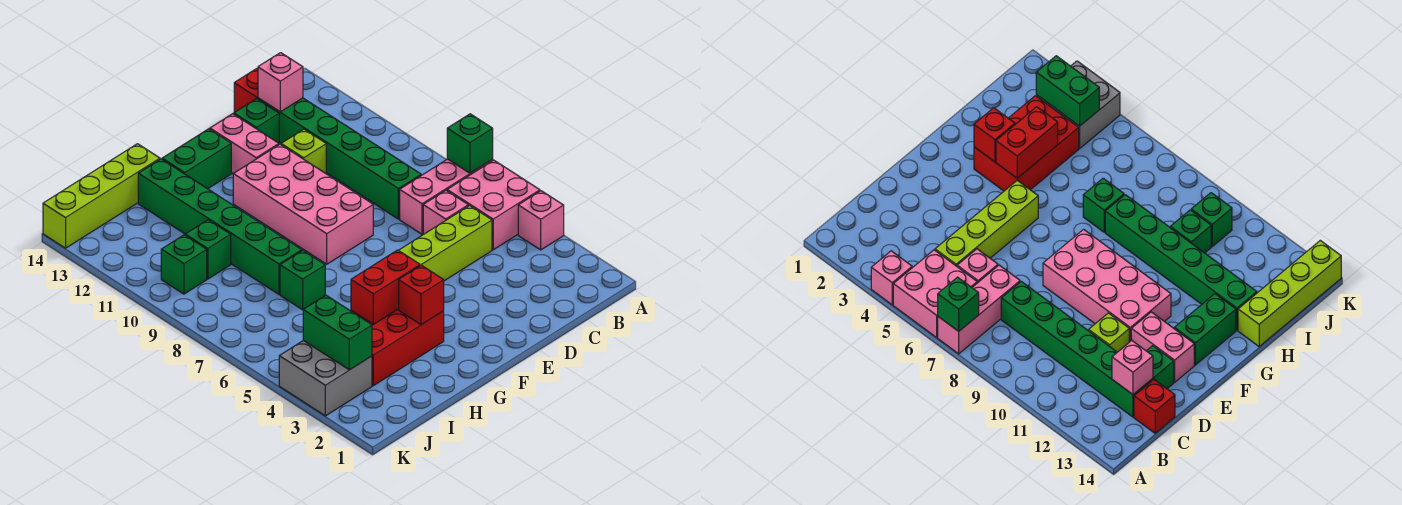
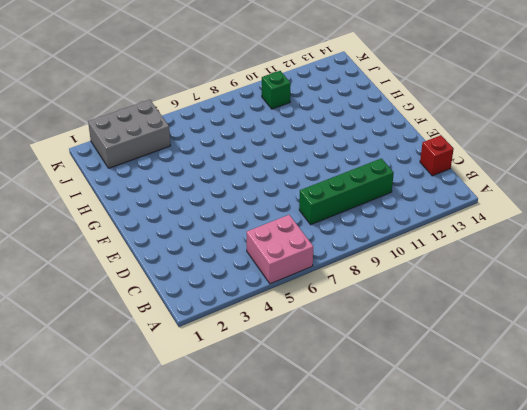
green 1x4 brick [299,158,394,225] -> green 1x6 brick [258,98,421,219]
grey 2x3 brick [88,100,171,168] -> grey 2x2 brick [279,340,372,416]
none -> pink 1x1 brick [518,191,564,250]
none -> pink 1x3 brick [400,159,493,234]
none -> lime 1x4 brick [399,206,492,281]

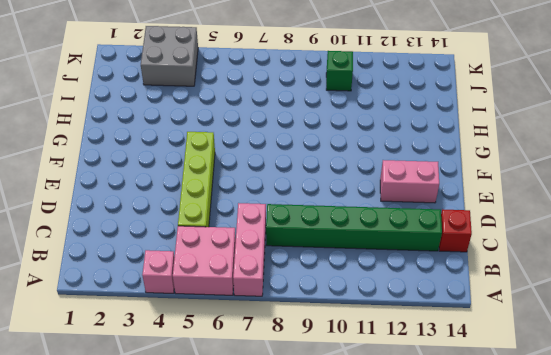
none -> pink 1x1 brick [423,191,468,234]
none -> lime 1x1 brick [281,129,326,173]
none -> green 1x1 brick [234,99,279,143]

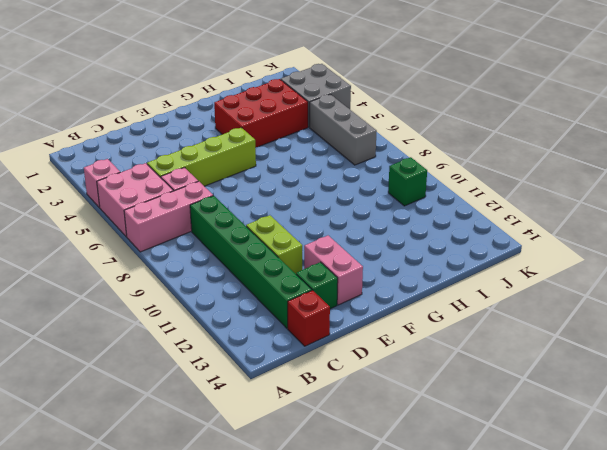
lime 1x2 brick [246,215,302,274] -> lime 1x1 brick [281,129,326,173]
grey 1x3 brick [310,94,377,165] -> none
none -> pink 2x4 brick [233,144,373,264]
none -> green 1x2 brick [162,129,231,189]
none -> green 1x1 brick [280,251,325,310]

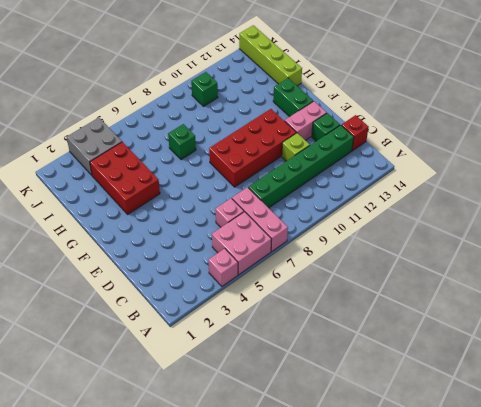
red 2x4 brick [209,109,296,187] -> pink 2x4 brick [233,144,373,264]
none -> lime 1x4 brick [399,206,492,281]
none -> green 1x6 brick [138,159,302,294]
none -> green 1x1 brick [185,220,231,279]

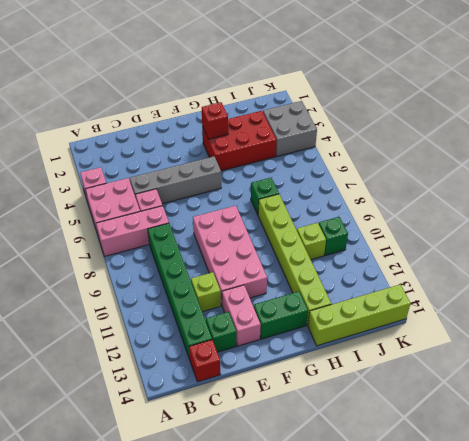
grey 1x4 brick [130,156,221,204] -> lime 1x4 brick [399,206,492,281]
lime 1x6 brick [258,194,331,325] -> green 1x6 brick [138,159,302,294]
lime 1x1 brick [297,223,326,260] -> green 1x1 brick [185,220,231,279]
none -> green 1x1 brick [447,114,493,173]
none -> pink 1x1 brick [258,53,303,112]
none -> red 1x2 brick [351,250,420,324]

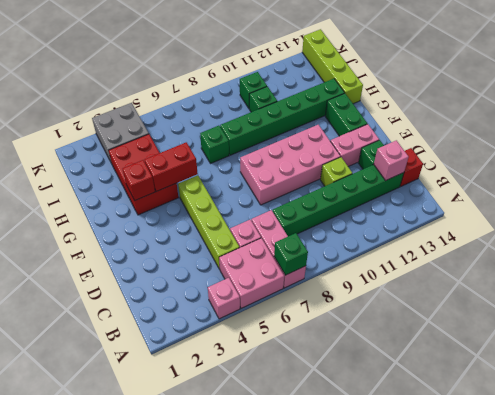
red 1x2 brick [145,142,198,192] -> red 1x2 brick turned to [351,250,420,324]
none -> green 1x2 brick [303,295,372,370]

